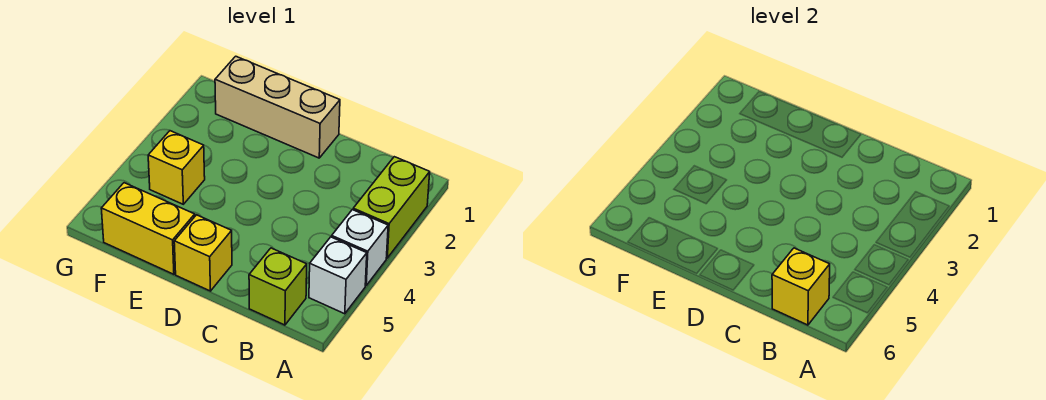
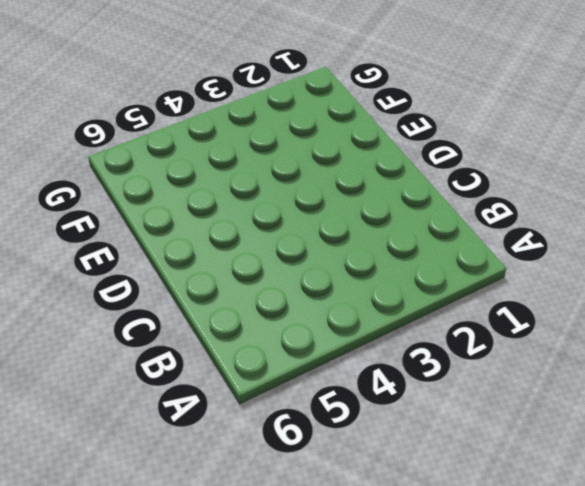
none -> lime 1x2 brick [353,157,430,258]
none -> white 1x1 brick [332,210,388,285]

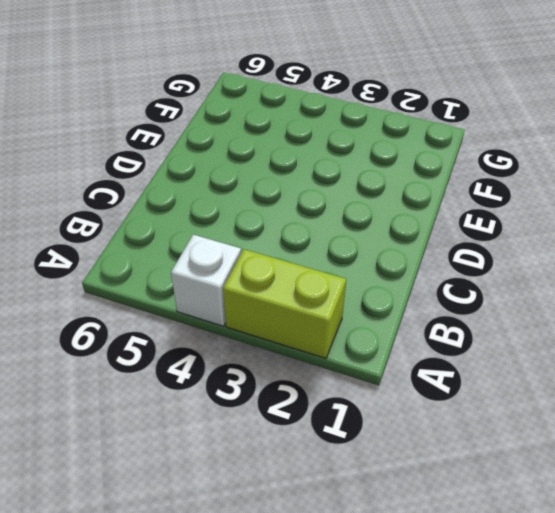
none -> white 1x1 brick [309,237,367,314]
none -> lime 1x1 brick [249,248,307,325]

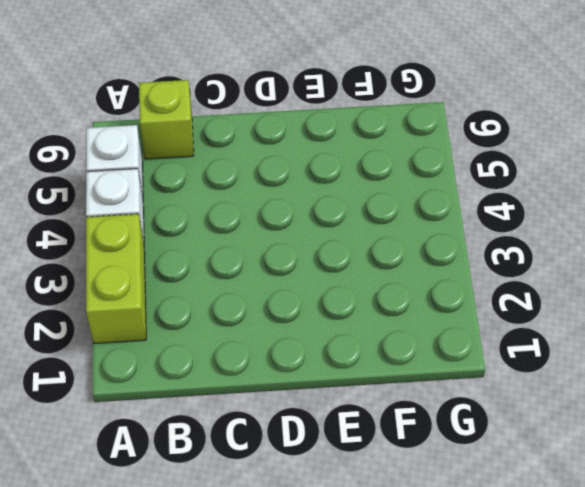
none -> tan 1x3 brick [215,56,340,158]
none -> yellow 1x1 brick [174,215,232,291]

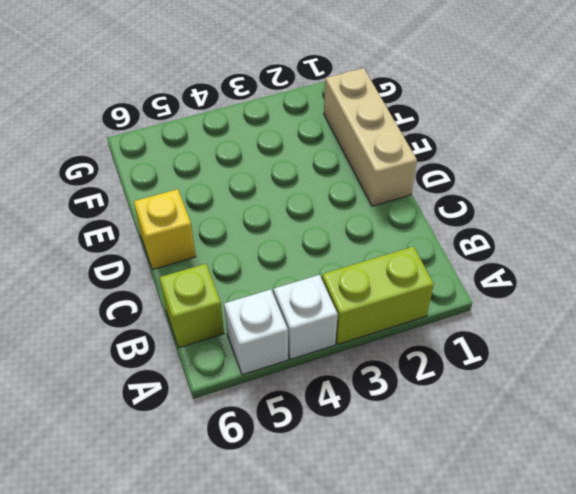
none -> yellow 1x2 brick [101,183,195,274]
none -> yellow 1x1 brick [148,131,205,204]

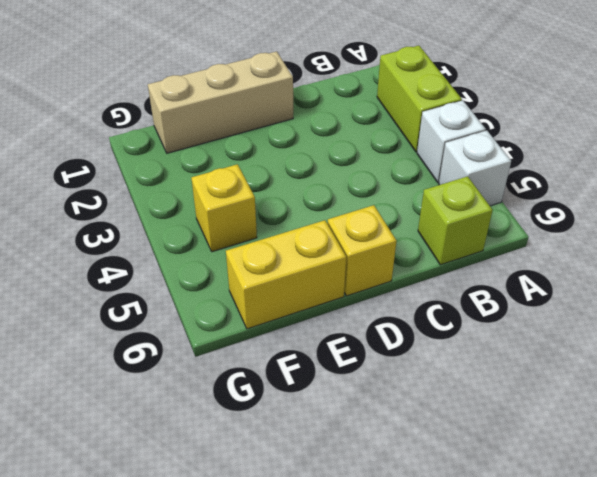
none -> yellow 1x1 brick [772,248,830,325]

